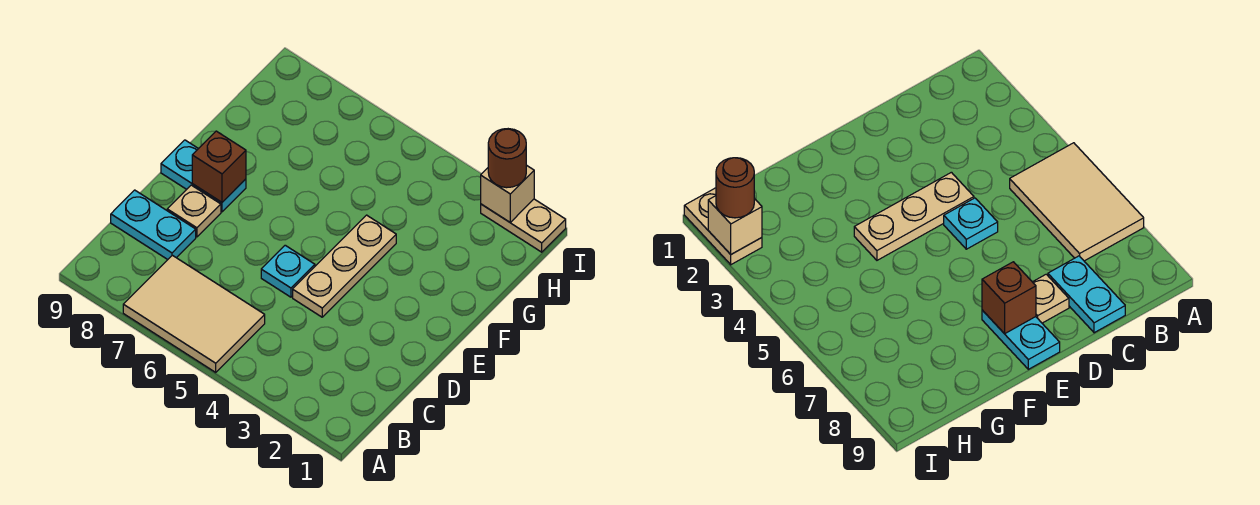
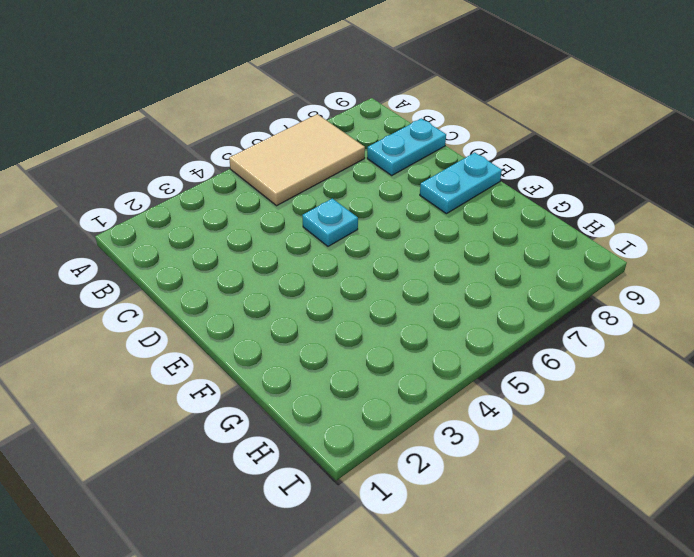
none -> tan 1x3 plate [293,215,396,317]
none -> tan 1x1 plate [167,185,221,237]

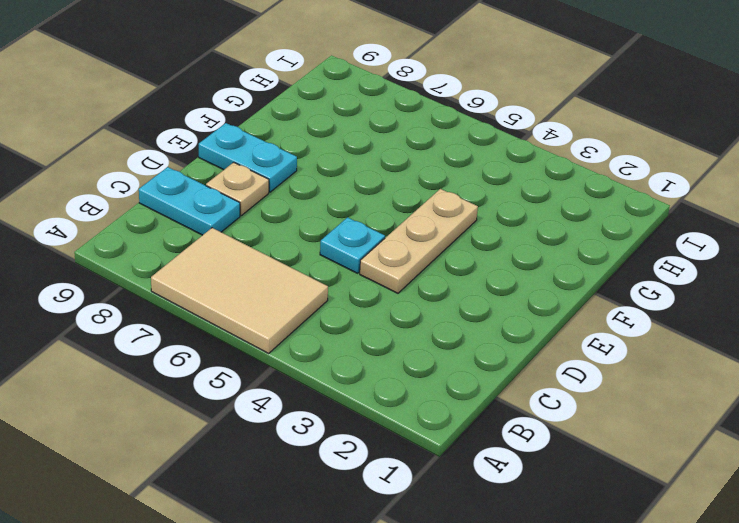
none -> tan 1x2 plate [481,199,566,252]
none -> brown 1x1 brick [192,131,246,202]

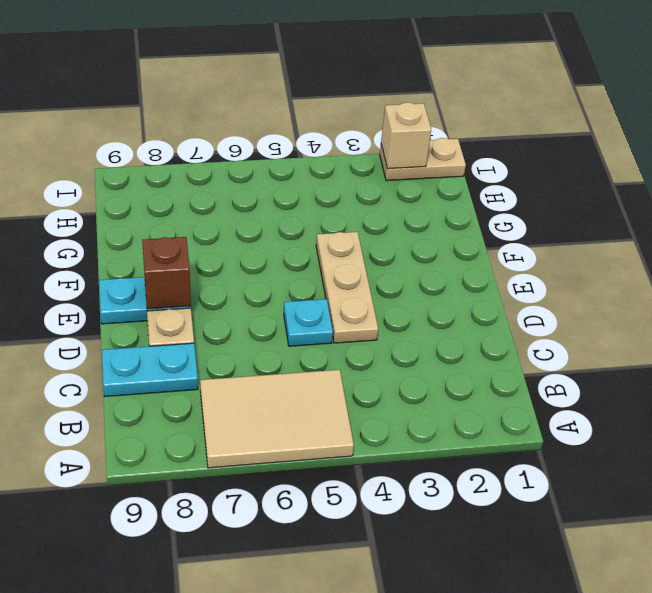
none -> brown 1x1 round brick [488,129,526,188]

